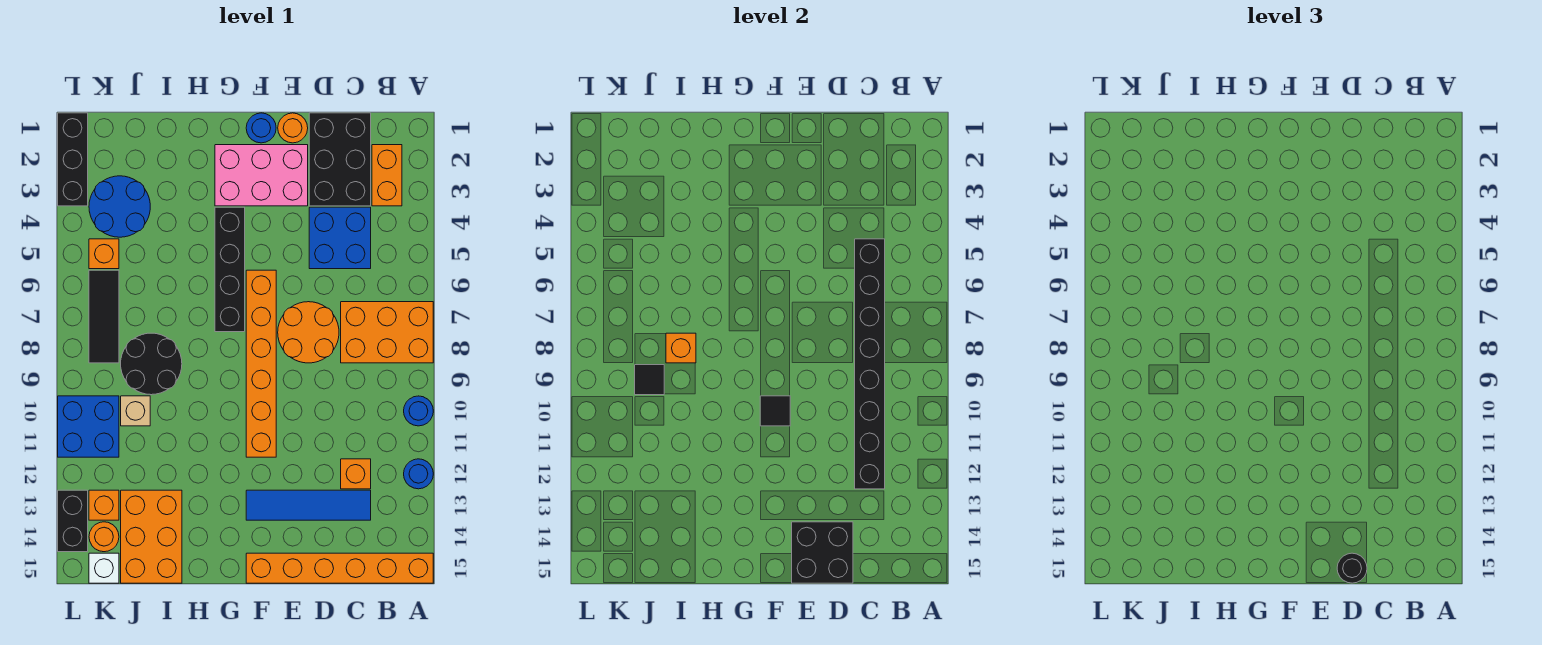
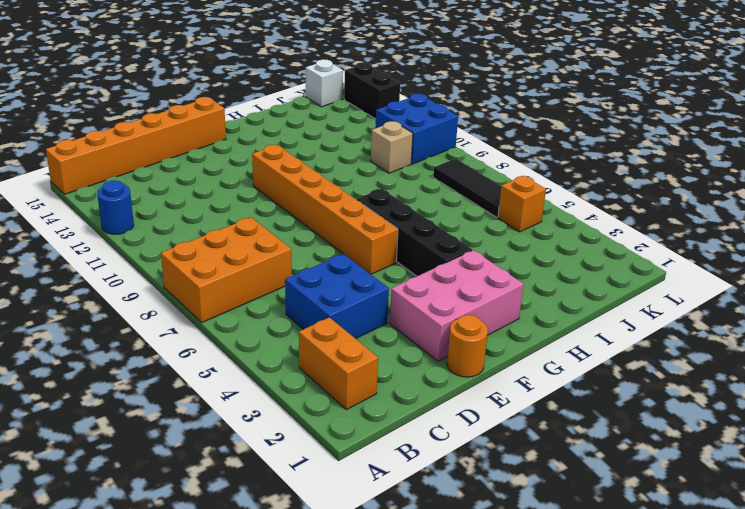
none -> blue 1x1 round brick [404,396,433,426]
none -> black 2x3 brick [309,113,371,206]
none -> orange 1x1 brick [341,459,371,489]
none -> blue 1x4 tile [246,490,371,520]

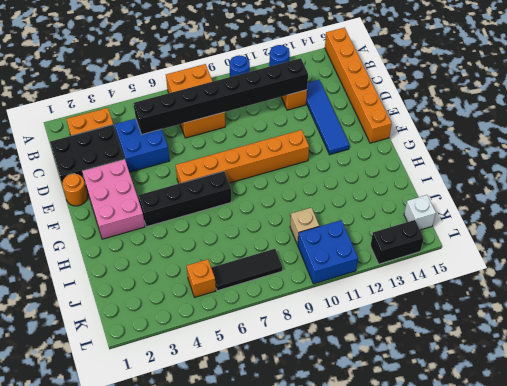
none -> orange 2x2 round brick [278,302,339,363]
none -> blue 1x1 round brick [246,113,276,143]
none -> black 2x2 round brick [121,333,182,395]
none -> orange 2x3 brick [121,490,182,583]

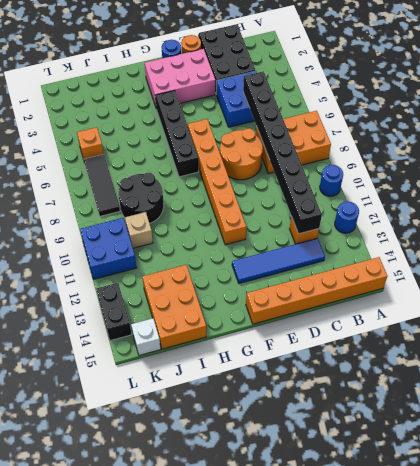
none -> orange 1x2 brick [372,145,402,206]
none -> blue 2x2 round brick [89,176,150,237]
none -> orange 1x1 brick [89,490,119,520]
none -> orange 1x1 round brick [89,522,119,552]

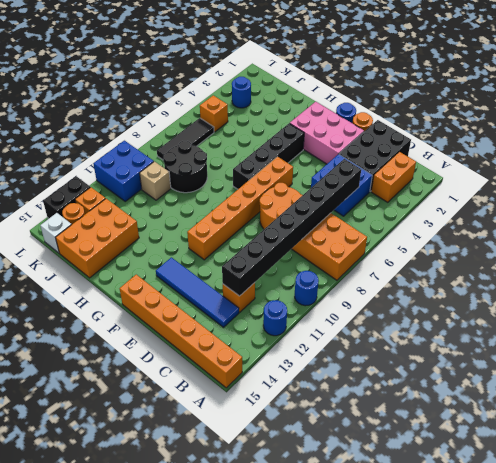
blue 1x1 round brick [232,77,251,108] -> blue 2x2 round brick [89,176,150,237]
none -> black 1x3 brick [58,113,88,206]
none -> black 2x2 brick [792,522,853,583]
none -> black 1x1 tile [760,396,790,426]
none -> orange 1x1 brick [666,333,696,363]

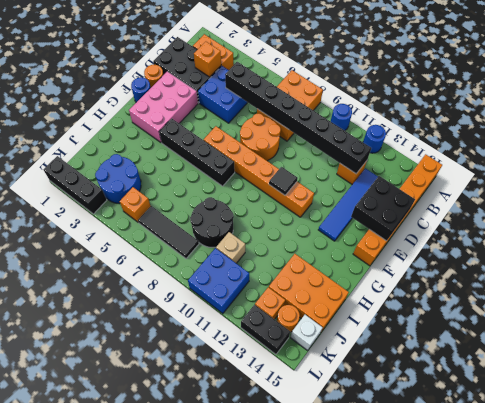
orange 1x1 brick [194,42,221,77] -> orange 1x1 brick moved to [666,333,696,363]
none -> black 1x1 tile [635,365,664,395]
none -> black 1x1 round brick [1337,553,1367,583]

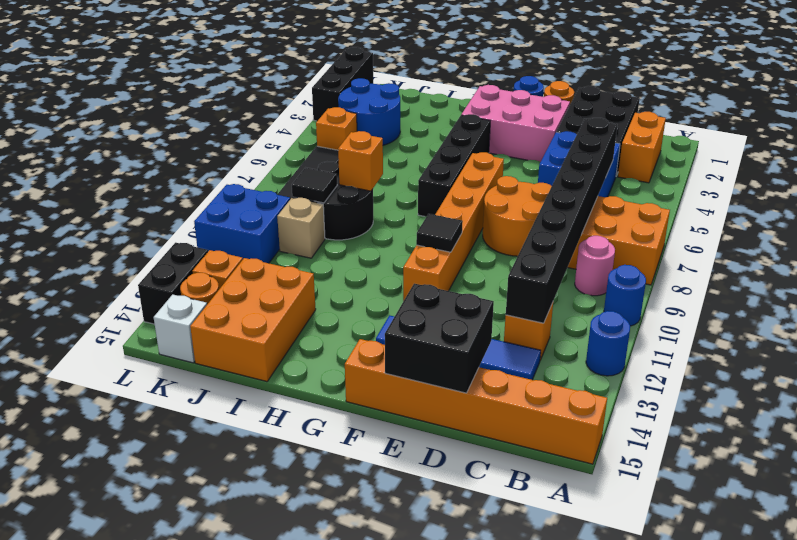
pink 1x1 round brick [575,236,615,296] -> none
none -> black 1x1 round brick [1337,553,1367,583]

